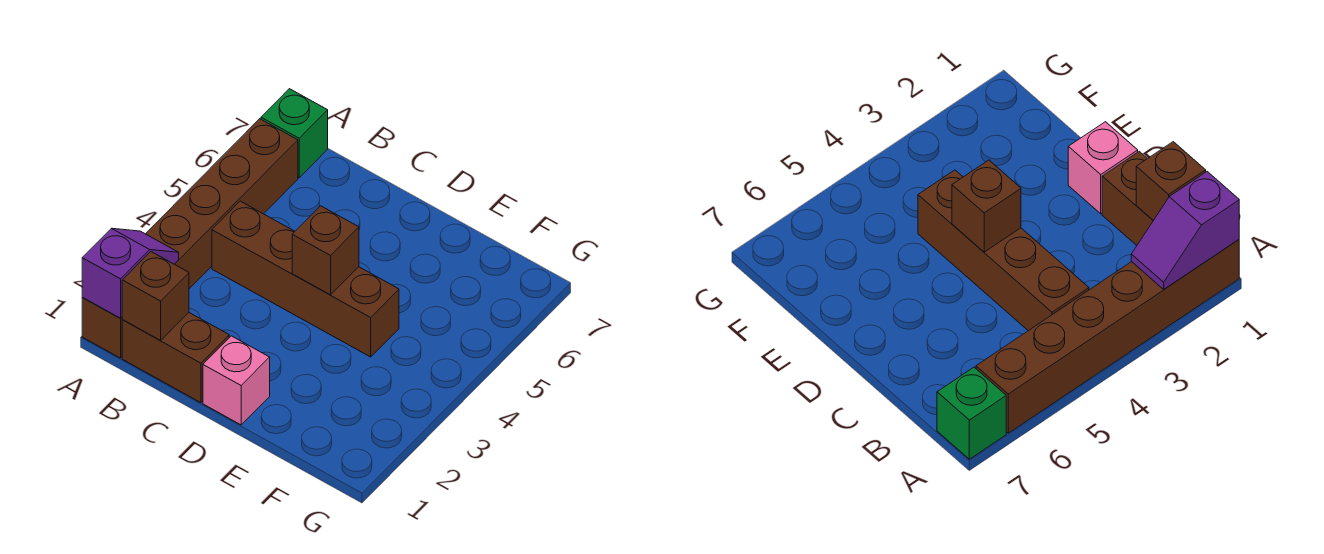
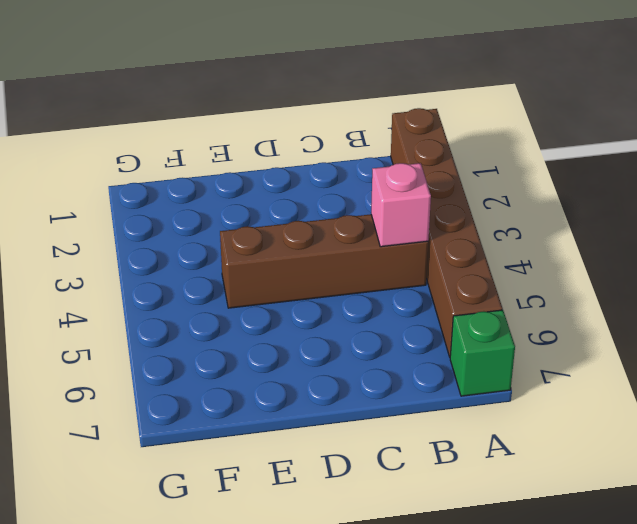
pink 1x1 brick [371,163,431,247] -> pink 1x1 brick moved to [203,336,270,425]
none -> brown 1x2 brick [122,313,229,403]
none -> purple 1x2 slope [82,228,179,318]

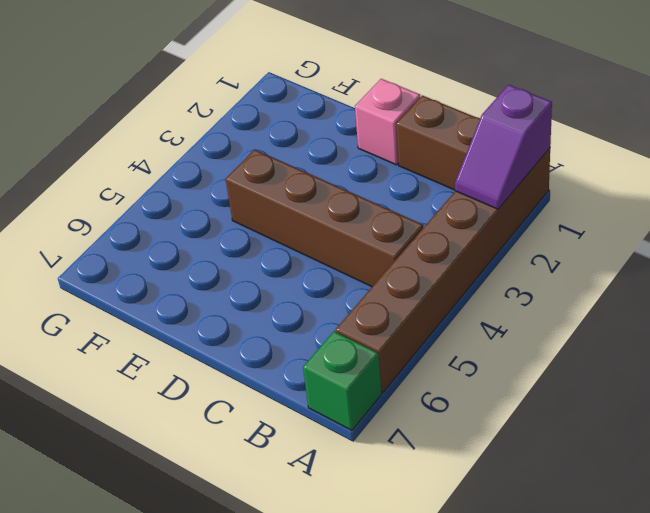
none -> brown 1x1 brick [122,252,189,341]
none -> brown 1x1 brick [292,206,359,295]

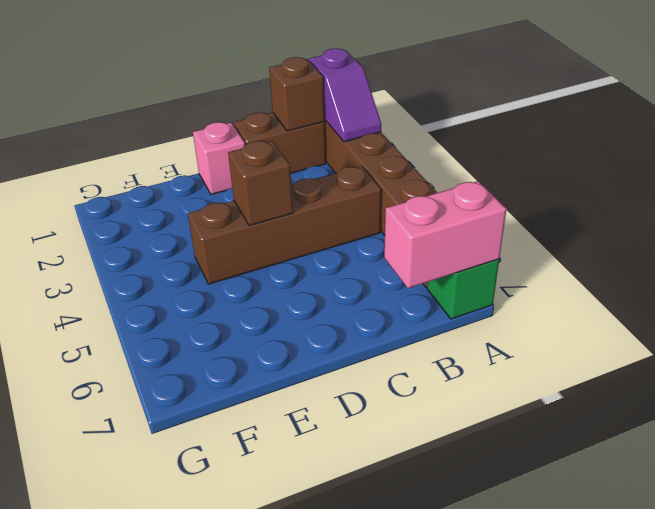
pink 1x2 brick [384,181,506,288] -> none

